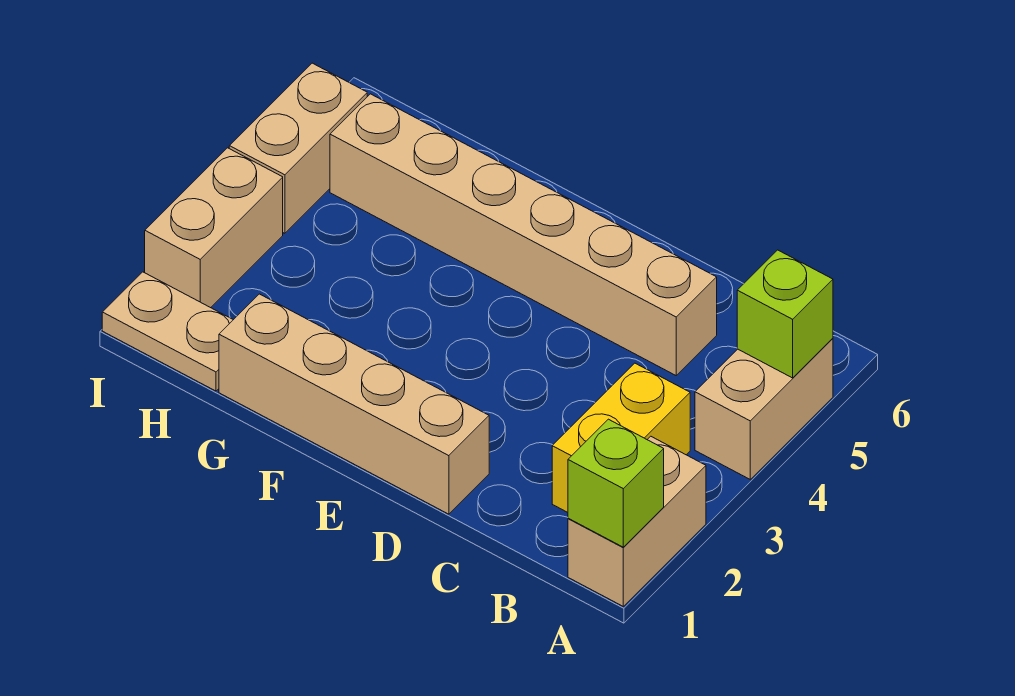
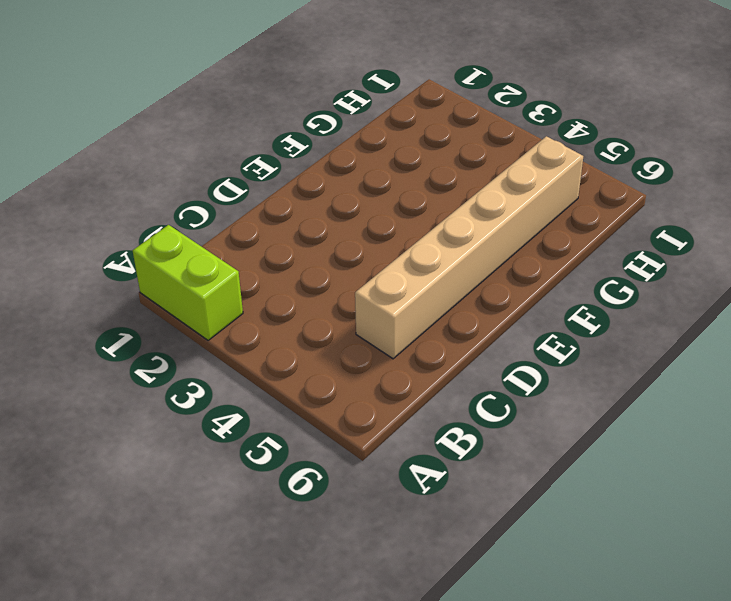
lime 1x2 brick [133,225,243,340] -> tan 1x2 brick [568,436,706,606]
none -> tan 1x2 brick [695,338,833,479]
none -> yellow 1x2 brick [552,363,690,512]

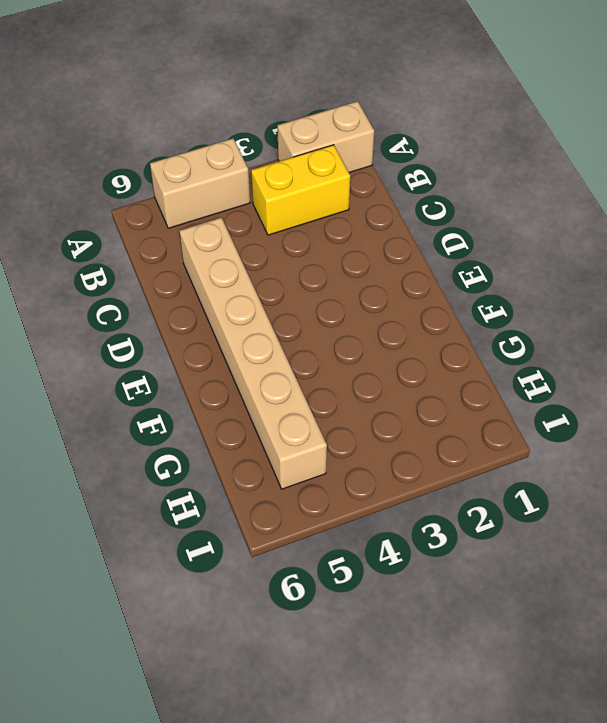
none -> tan 1x4 brick [219,294,489,514]
none -> tan 1x2 plate [102,272,233,391]

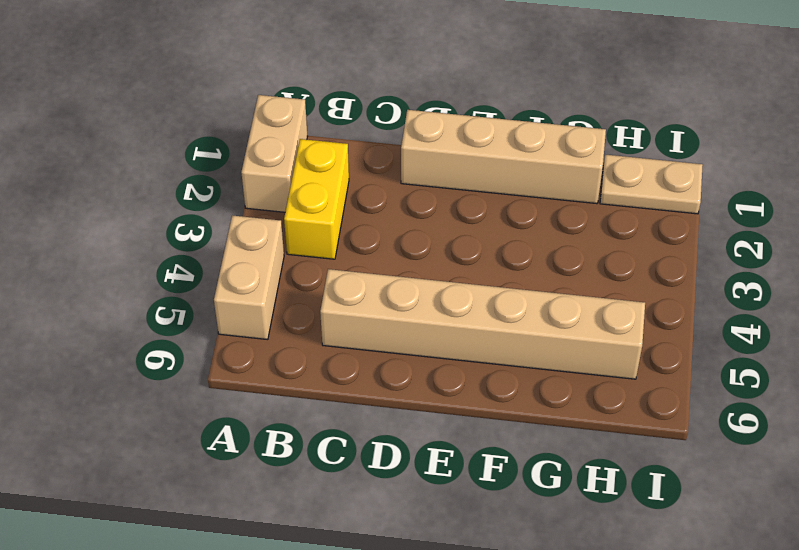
none -> tan 1x2 brick [145,148,283,308]
none -> tan 1x2 brick [229,63,367,233]

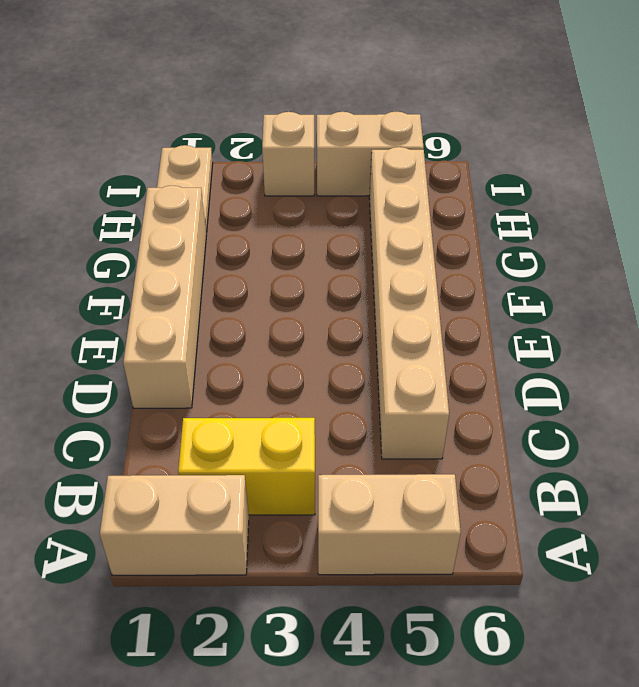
tan 1x1 brick [262,112,314,196] -> tan 1x2 brick [145,148,283,308]
none -> lime 1x1 brick [568,419,664,547]
none -> lime 1x1 brick [737,250,833,378]

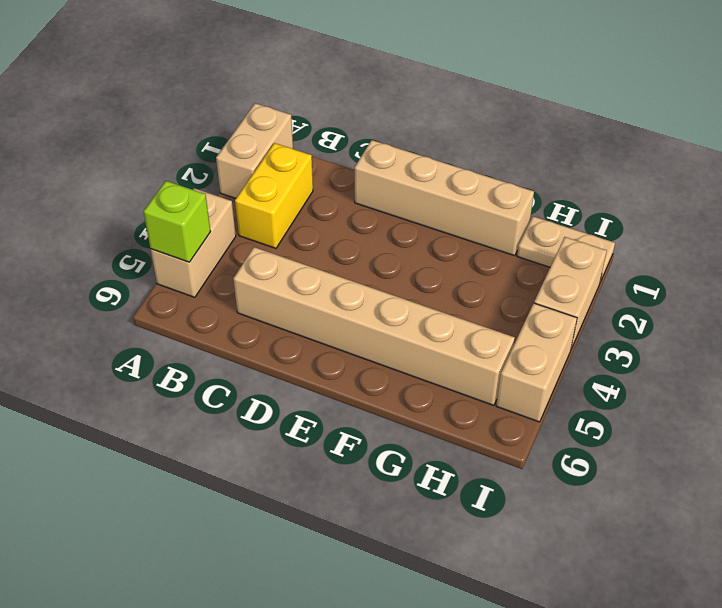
none -> lime 1x1 brick [568,419,664,547]

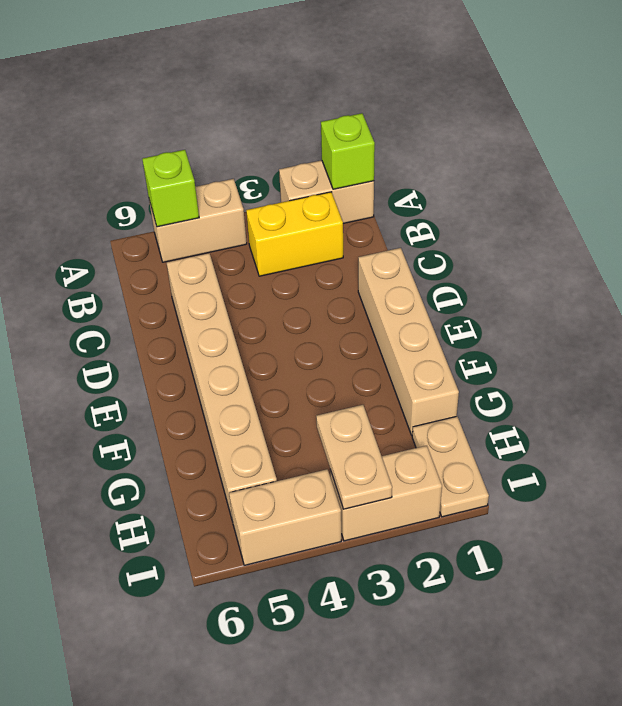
tan 1x2 plate [316,405,392,509] -> none

